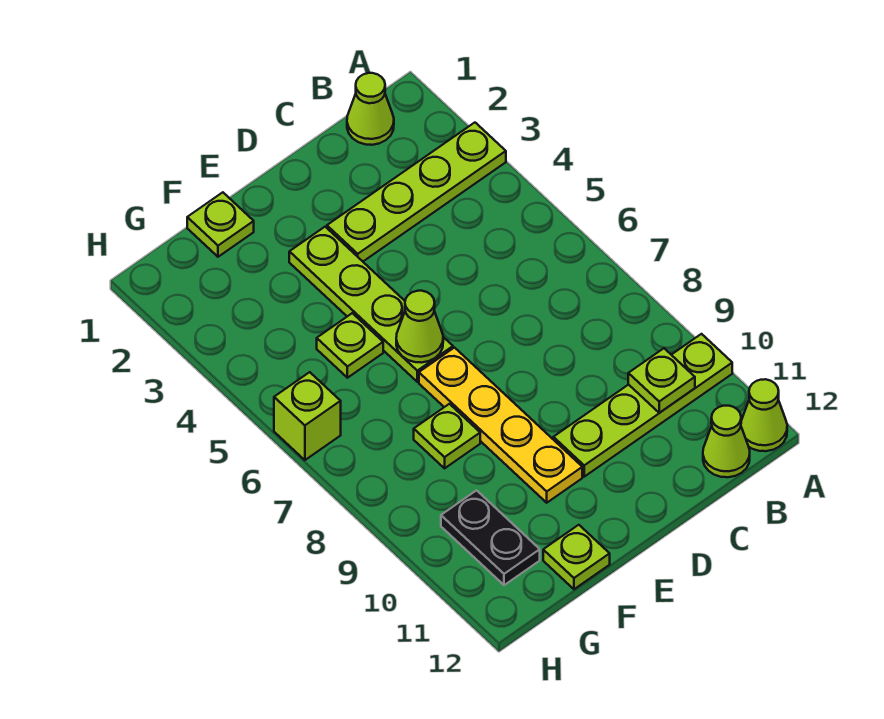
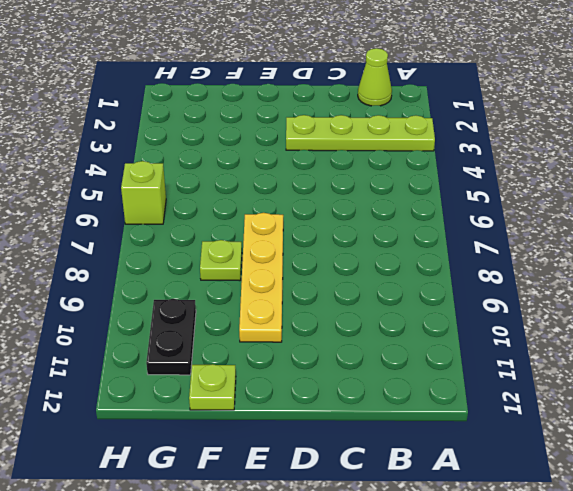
none -> lime 1x4 plate [553,334,732,477]
none -> lime 1x1 cone [741,379,787,451]
none -> lime 1x1 cone [703,406,750,477]

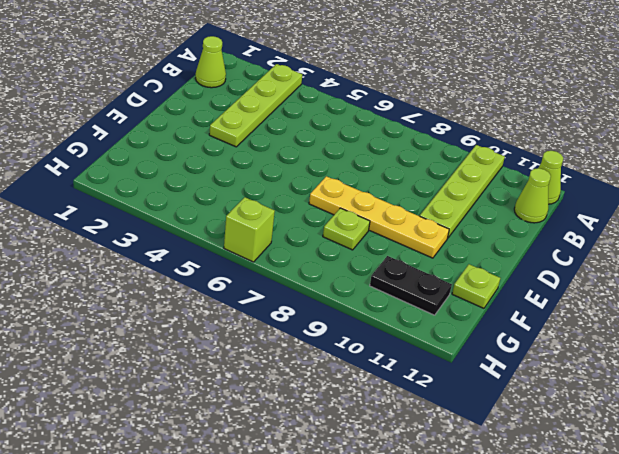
none -> lime 1x4 plate [289,227,453,382]
none -> lime 1x1 plate [187,192,254,257]
none -> lime 1x1 plate [317,313,383,378]

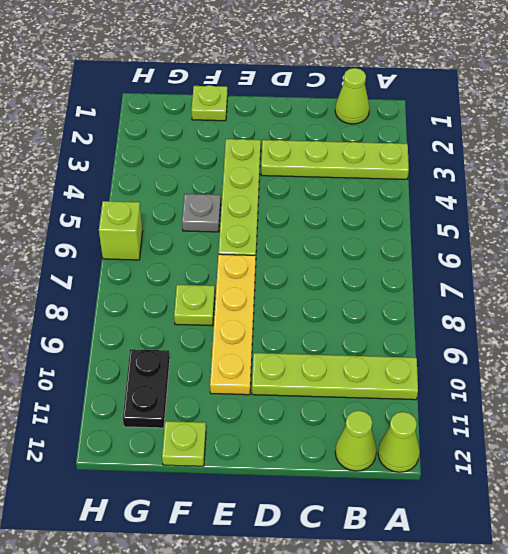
grey 1x1 plate [182,194,221,232] -> lime 1x1 plate [317,313,383,378]
none -> lime 1x1 plate [628,348,695,413]
none -> lime 1x1 cone [396,291,443,363]

